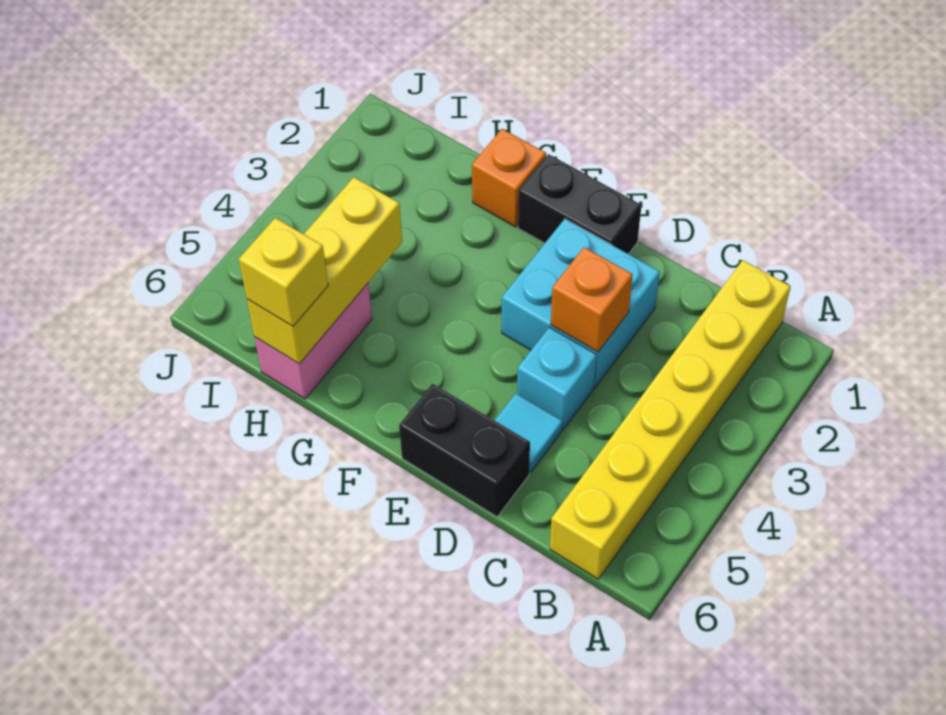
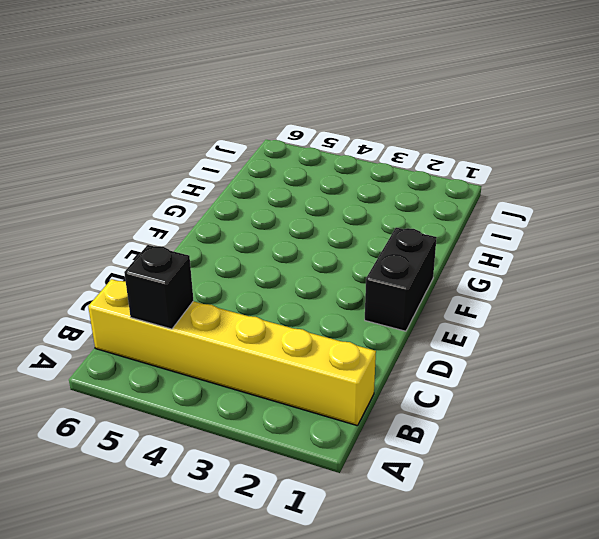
black 1x1 brick [124,245,194,329] -> none
none -> cyan 2x2 brick [502,219,660,387]
none -> cyan 1x1 brick [517,327,597,429]

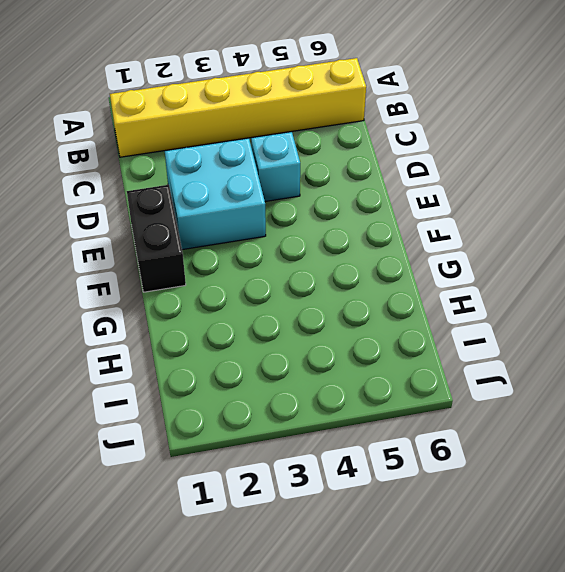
none -> cyan 1x1 tile [495,393,562,473]
none -> black 1x2 brick [399,384,530,517]

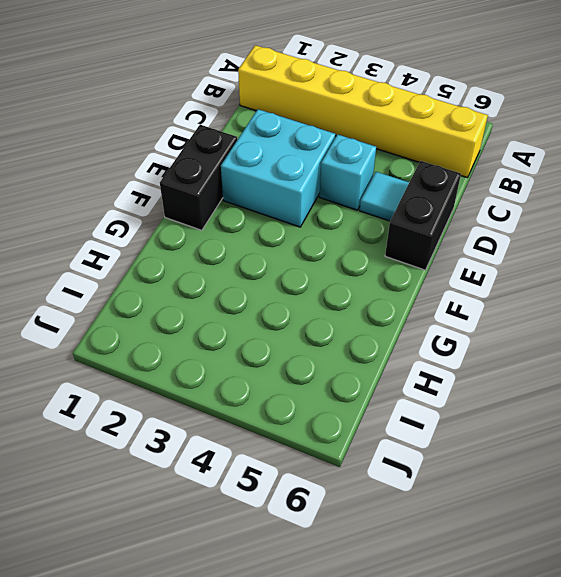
none -> orange 1x1 brick [472,129,546,227]
none -> pink 1x2 brick [255,284,372,399]

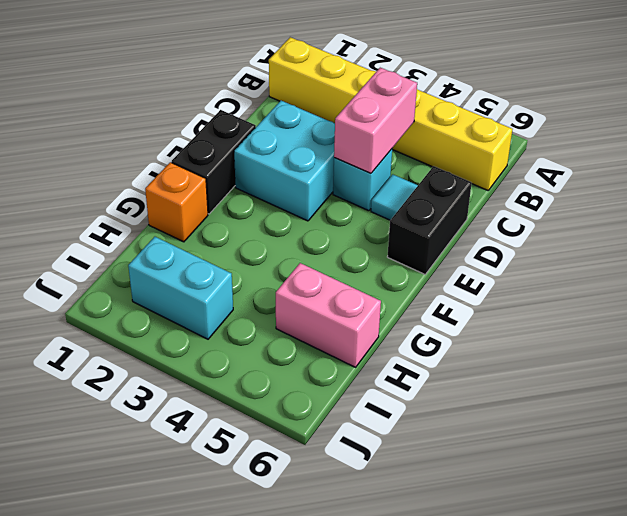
pink 1x2 brick [334,68,417,173] -> none
cyan 1x2 brick [128,237,233,339] -> none
none -> orange 1x1 brick [551,247,633,352]
none -> yellow 1x3 brick [247,177,402,364]

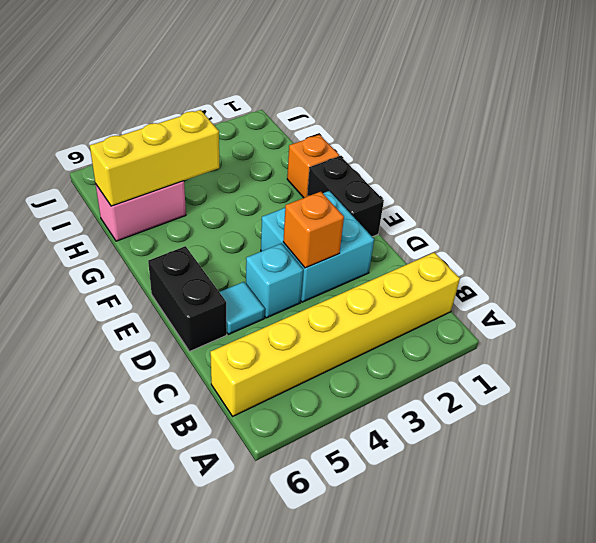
none -> yellow 1x1 brick [239,218,328,326]

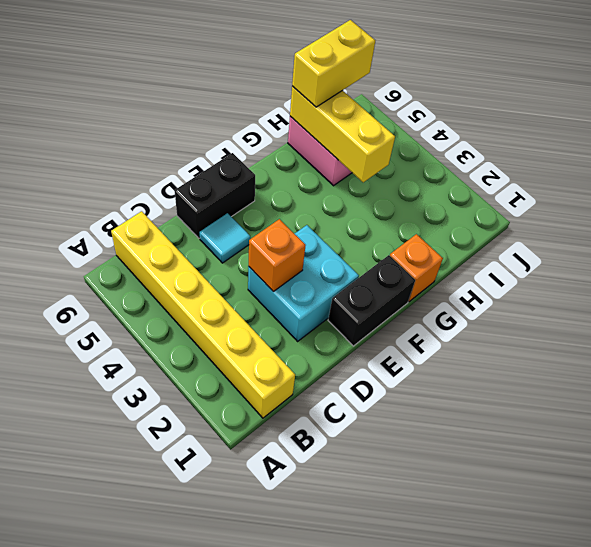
yellow 1x2 brick [292,20,375,107] -> yellow 1x1 brick [239,218,328,326]
none -> cyan 1x1 brick [517,327,597,429]

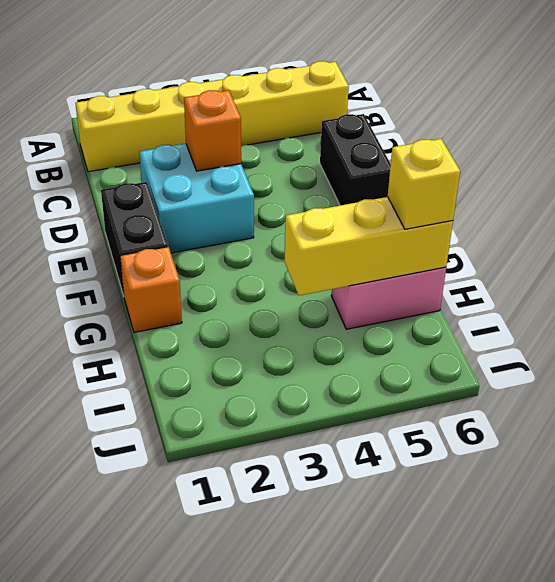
none -> cyan 1x1 brick [517,327,597,429]
none -> cyan 1x1 tile [495,393,562,473]

